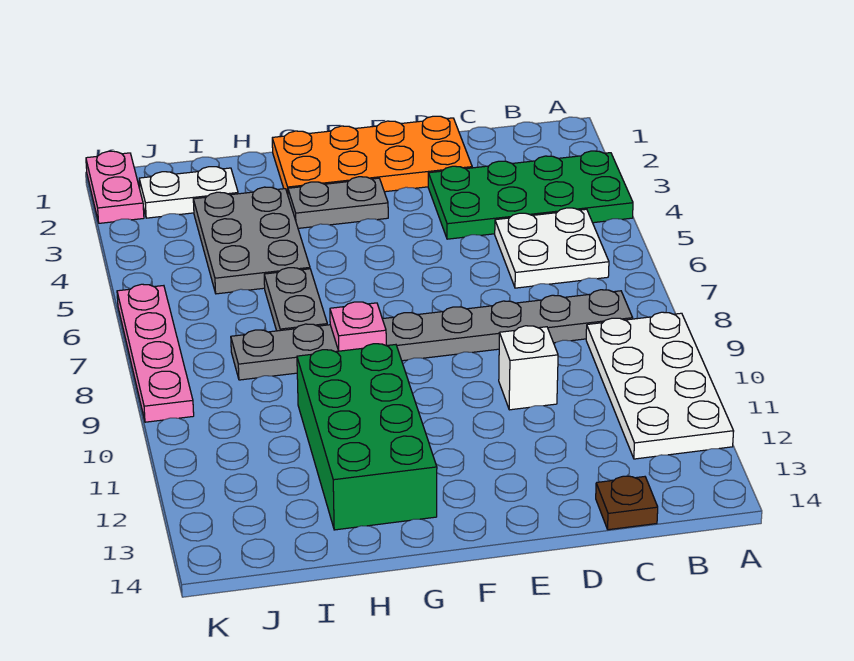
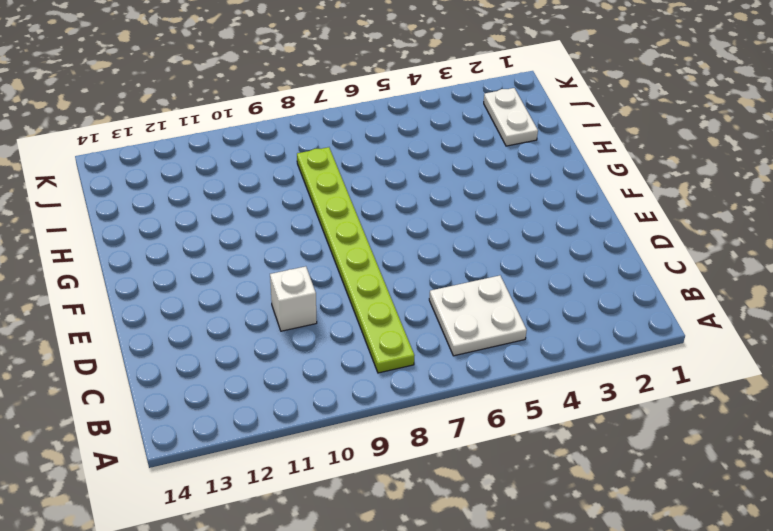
lime 1x8 plate [297,147,415,373] -> grey 1x8 plate [231,290,633,380]
none -> green 2x4 plate [428,151,633,239]
none -> white 2x4 plate [586,312,734,459]
none -> brown 1x1 plate [596,476,658,530]

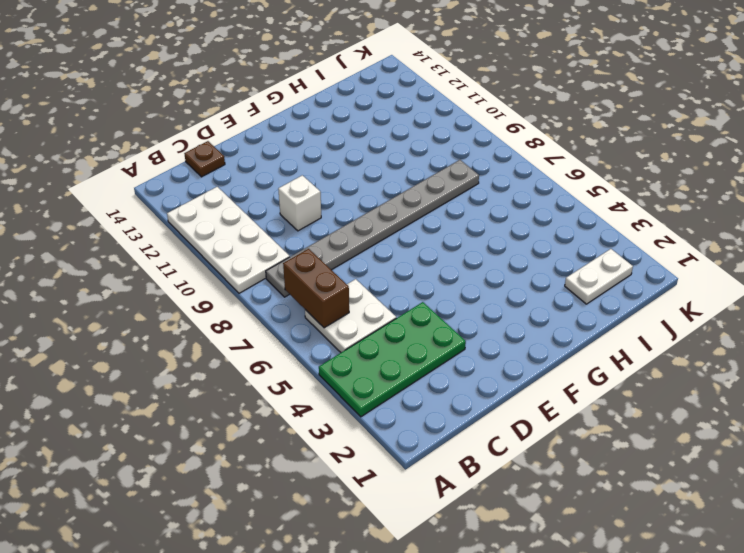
brown 1x2 brick [283,249,349,328] -> none
none -> orange 2x4 plate [272,116,472,194]
none -> grey 1x2 plate [288,177,388,228]
none -> green 2x4 brick [297,344,437,530]

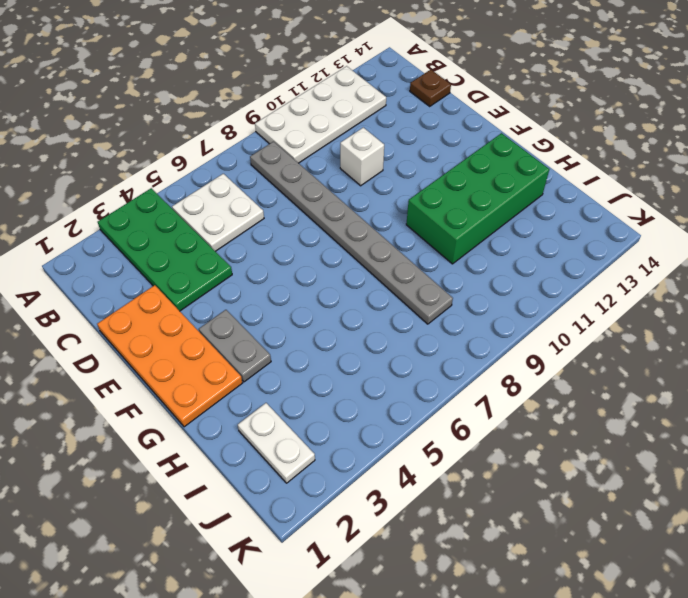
none -> grey 2x3 plate [193,187,310,294]
none -> grey 1x2 plate [264,268,327,331]
none -> pink 1x2 plate [86,151,144,223]

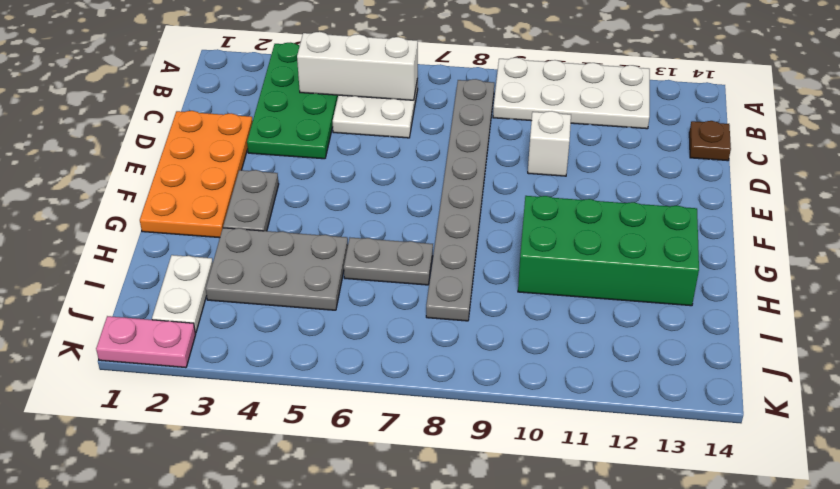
white 1x3 brick [297,32,418,100] -> none
none -> pink 1x4 plate [117,284,194,422]
none -> pink 1x1 plate [330,302,386,351]

